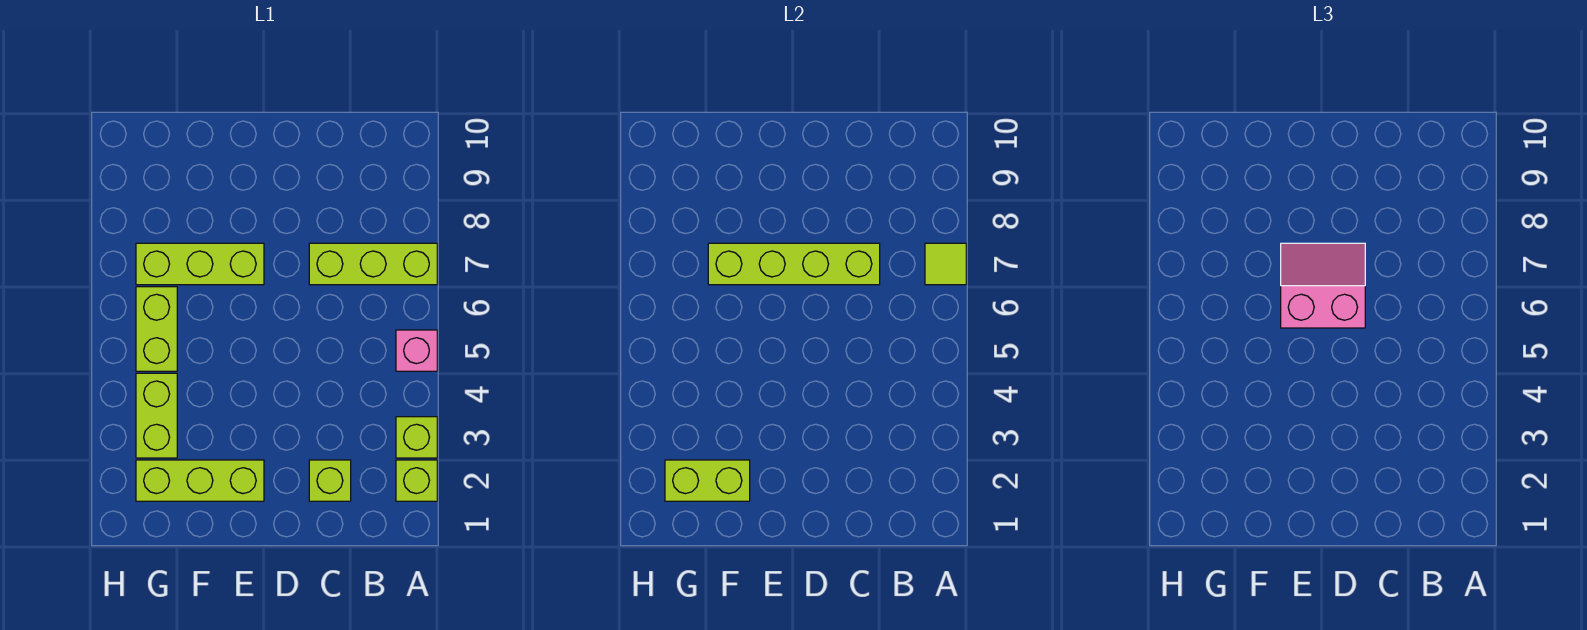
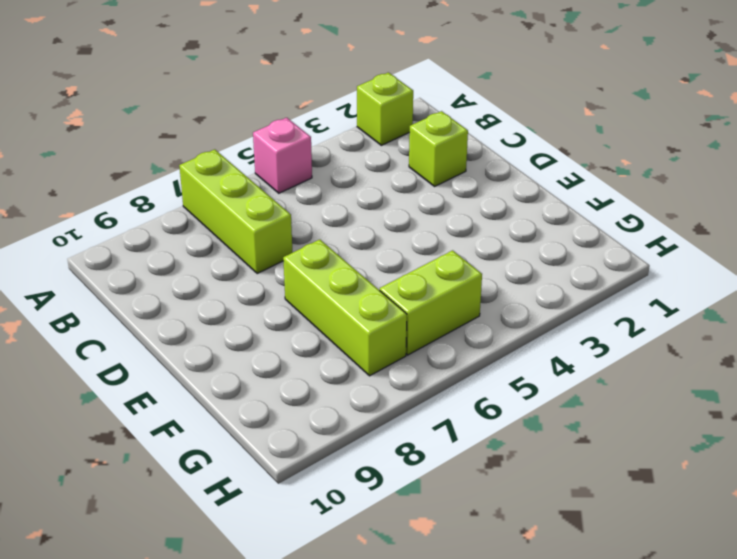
none -> lime 1x1 brick [396,417,437,458]
none -> lime 1x3 brick [136,460,264,501]
none -> lime 1x2 brick [136,373,177,458]

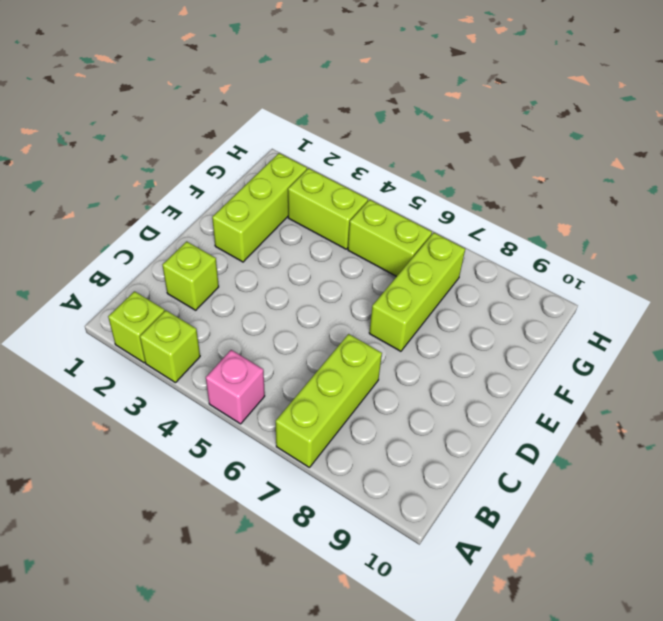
none -> lime 1x1 tile [925,243,966,285]
none -> lime 1x4 brick [708,243,880,285]
none -> lime 1x2 brick [665,460,750,501]

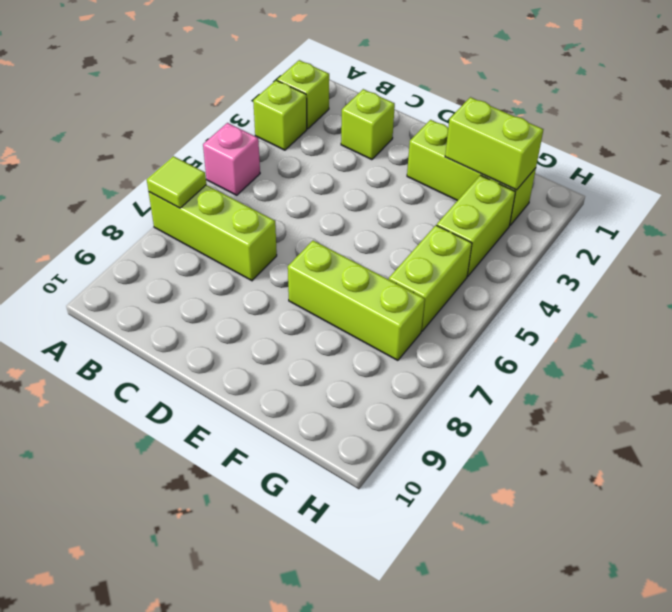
none -> lime 1x4 brick [708,243,880,285]
none -> pink 2x2 slope [1281,243,1365,328]

